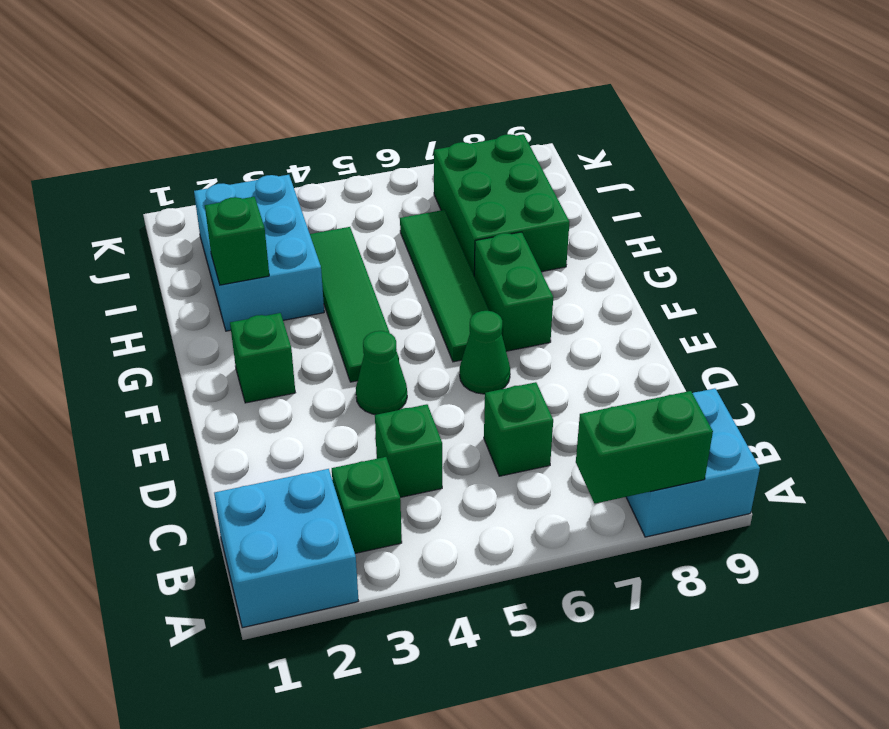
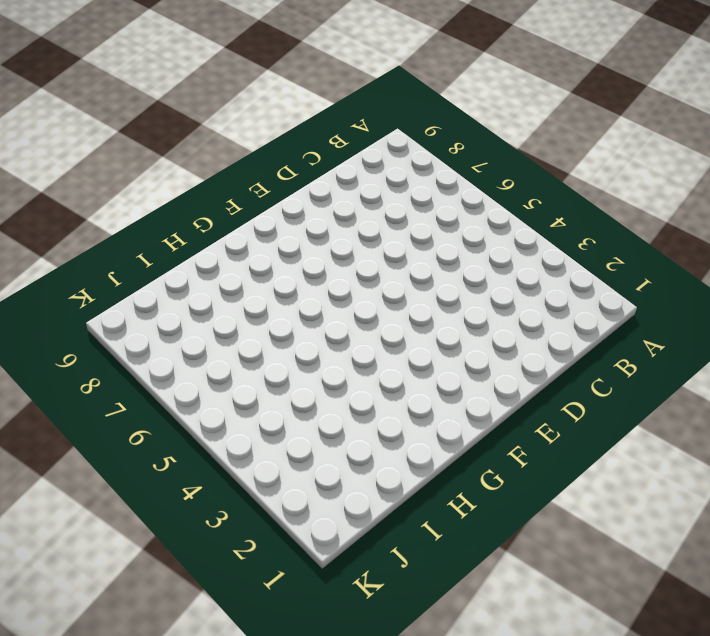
none -> cyan 2x2 brick [214,469,358,628]
none -> cyan 2x2 brick [626,388,760,537]
none -> green 1x1 brick [332,457,402,553]

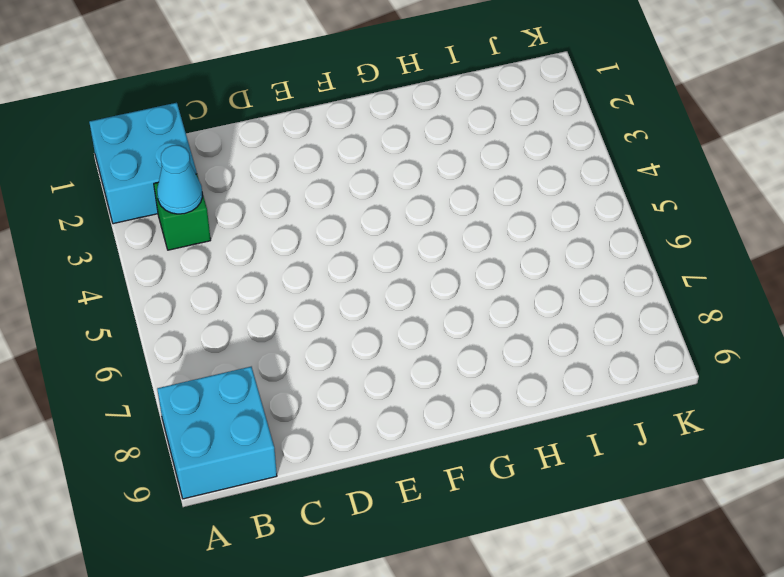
cyan 1x1 cone [157,145,203,214] -> none
none -> green 1x1 brick [375,404,442,497]
none -> green 1x1 brick [484,382,553,476]
none -> green 1x1 cone [356,331,407,415]

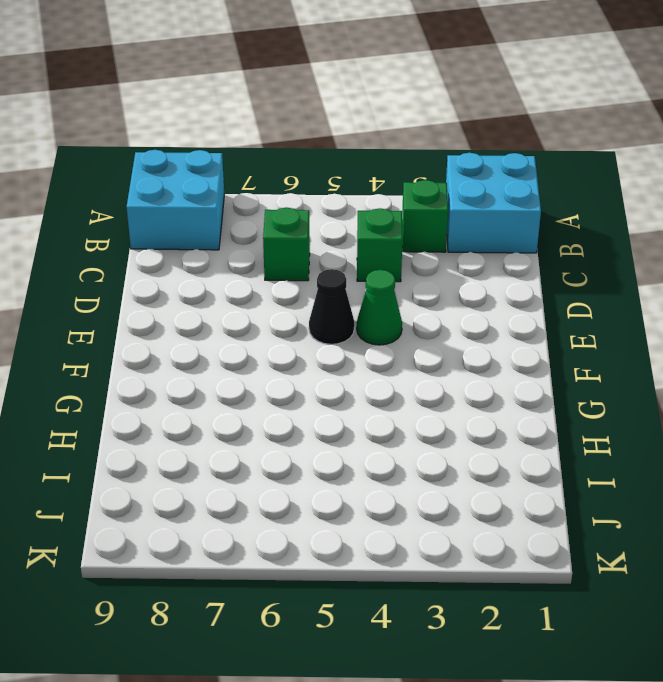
black 1x1 cone [309,269,354,344] -> none
none -> green 1x1 cone [460,311,510,394]
none -> green 1x1 brick [230,313,295,403]
none -> green 1x4 tile [310,227,399,382]

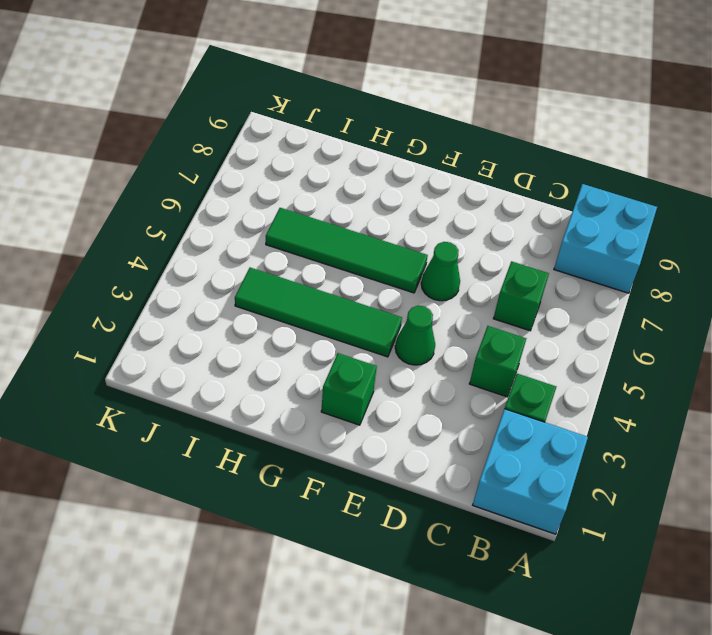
none -> green 1x2 brick [474,232,553,351]
none -> cyan 2x3 brick [194,175,324,331]
none -> green 2x3 brick [434,134,569,275]

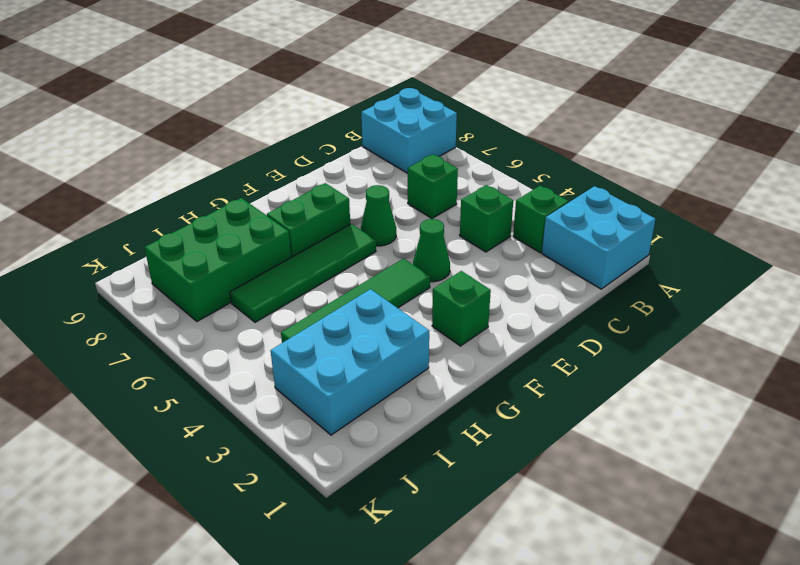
none -> green 1x2 brick [576,391,713,504]
none -> green 1x1 brick [205,197,269,285]

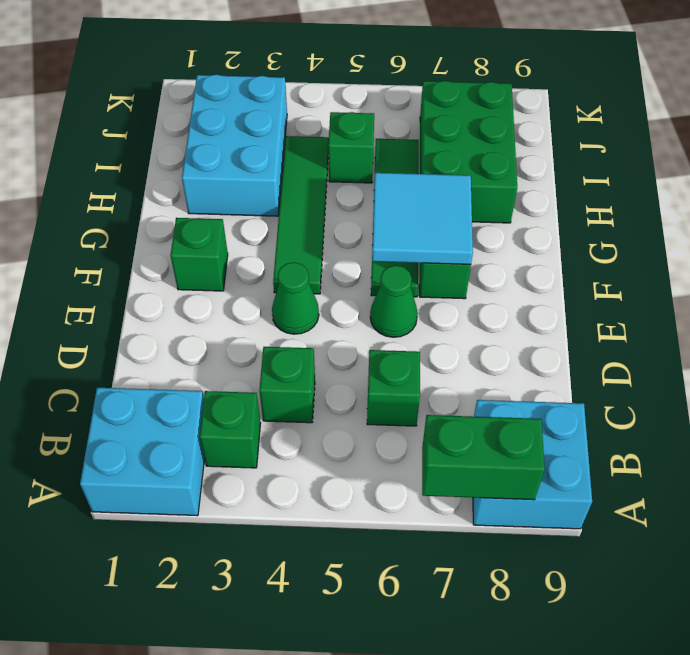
cyan 2x2 tile [372,173,473,264] -> none
green 1x1 brick [328,112,374,183] -> green 1x1 brick moved to [205,197,269,285]

